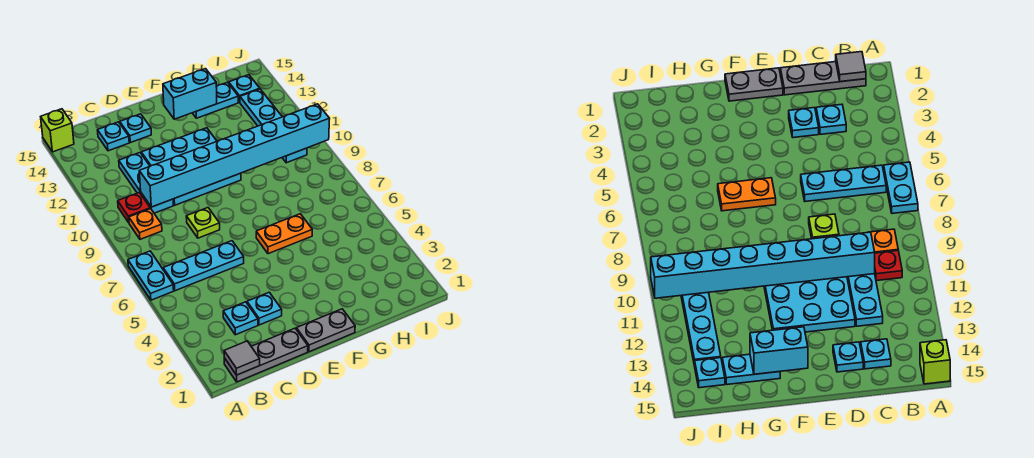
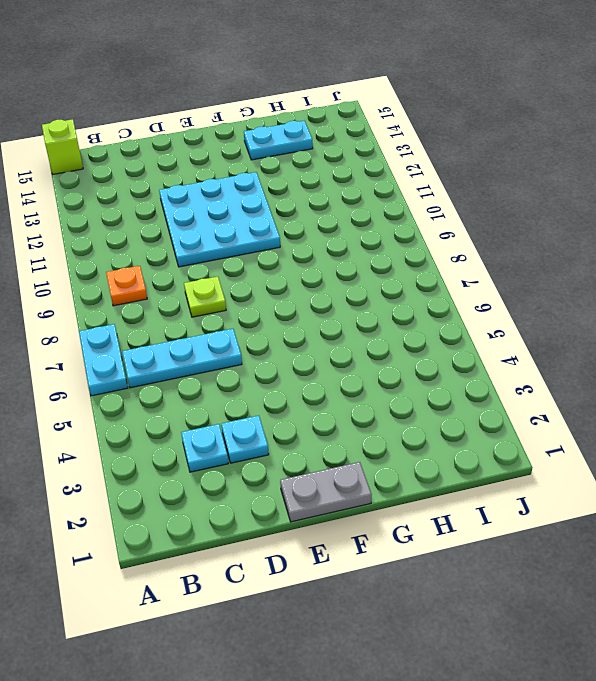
none -> grey 1x3 plate [224,328,308,382]
none -> red 1x1 plate [118,193,150,223]
none -> cyan 1x3 plate [119,153,174,213]

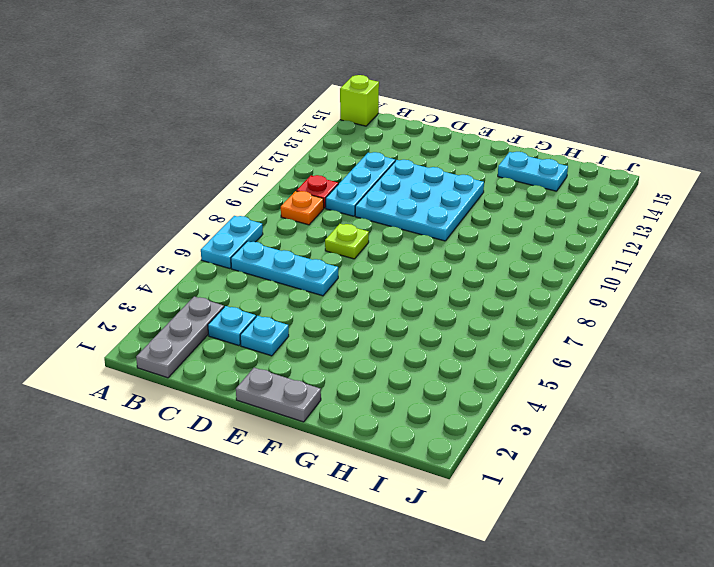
grey 1x3 plate [136,297,224,378] -> grey 1x3 plate turned to [224,328,308,382]
none -> cyan 1x1 plate [97,122,129,151]
none -> cyan 1x1 plate [120,114,151,143]
none -> orange 1x2 plate [256,214,312,254]

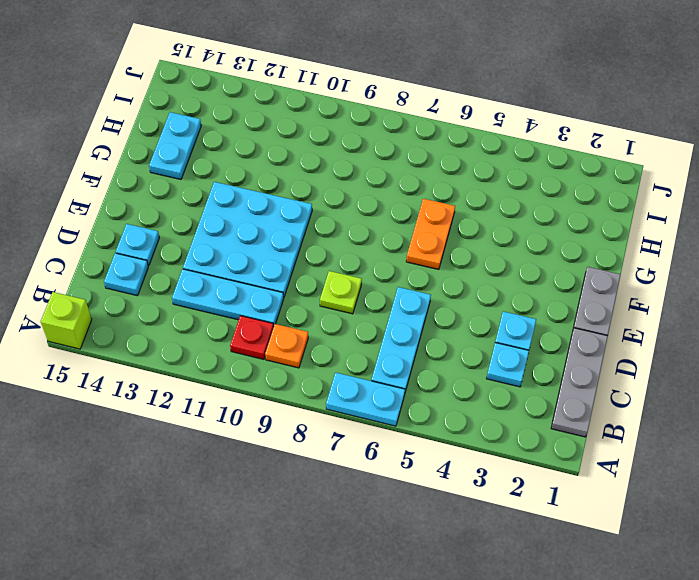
none -> cyan 1x4 plate [240,89,307,163]
none -> cyan 1x1 plate [229,75,260,102]
none -> grey 1x1 tile [224,341,260,375]

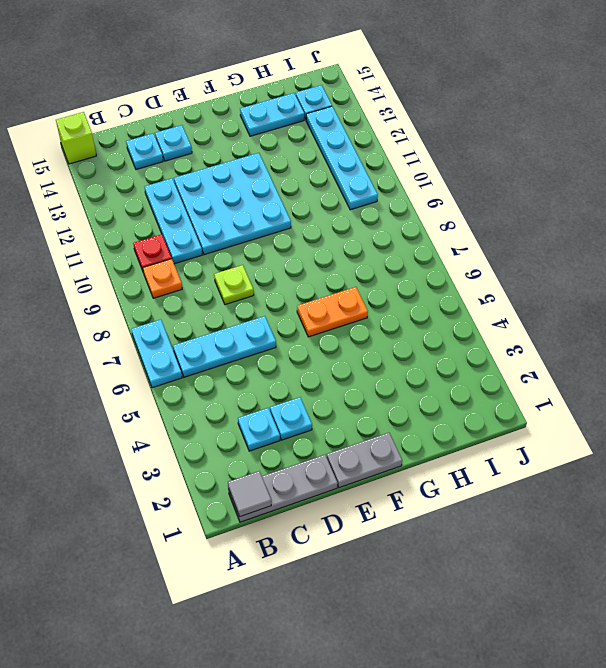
none -> cyan 1x8 brick [139,104,330,207]
none -> cyan 1x2 brick [163,69,217,119]

